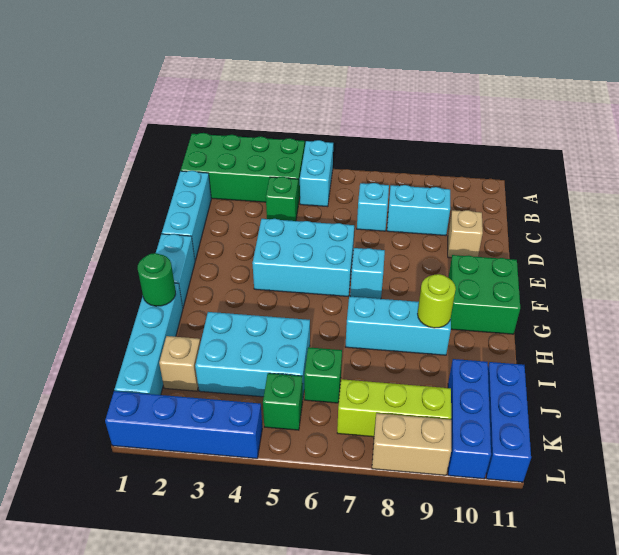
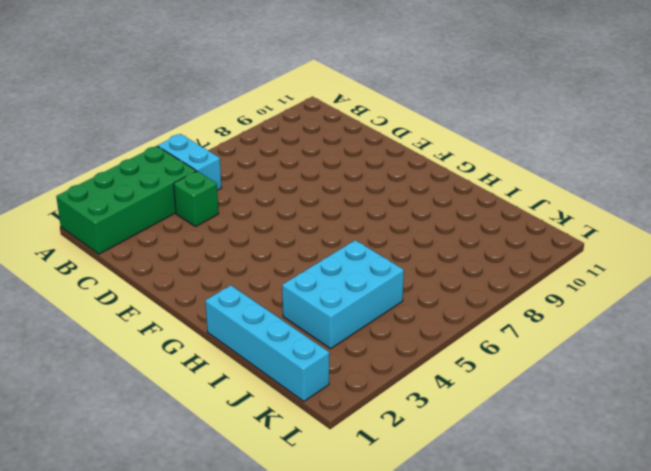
none -> cyan 1x3 brick [162,171,211,260]
none -> cyan 1x1 brick [357,183,389,231]
none -> cyan 1x2 brick [387,185,450,236]

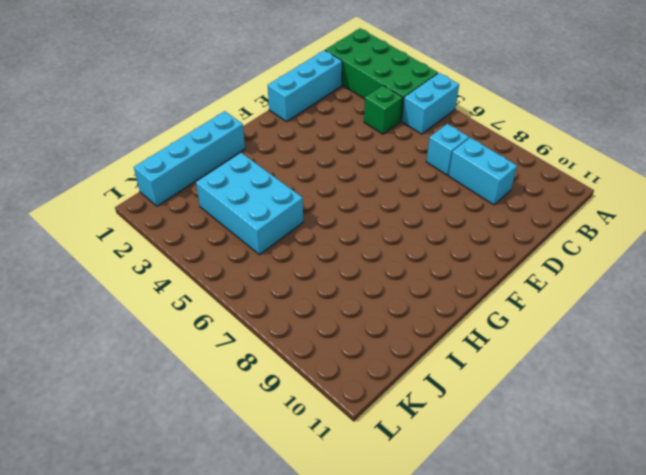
none -> tan 1x1 brick [448,210,483,258]
none -> cyan 2x3 brick [252,219,354,296]
none -> cyan 1x2 brick [156,234,195,307]

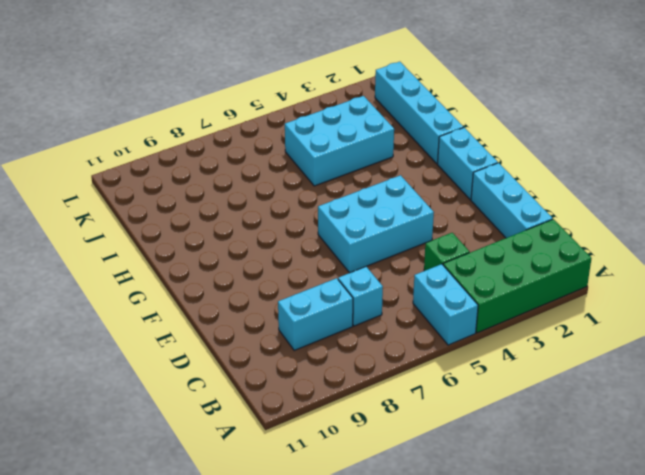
none -> tan 1x1 brick [448,210,483,258]
none -> cyan 1x1 brick [350,248,385,299]
none -> green 2x2 brick [448,255,520,334]

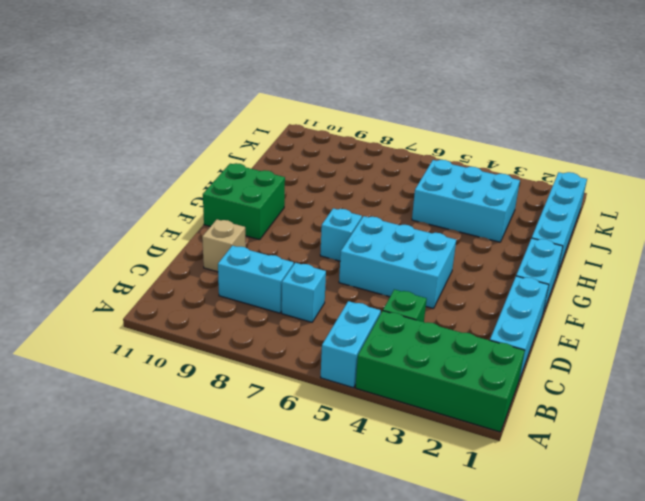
none -> cyan 1x3 brick [346,296,451,355]
none -> tan 1x1 brick [159,336,200,391]
none -> green 1x1 brick [304,347,342,403]

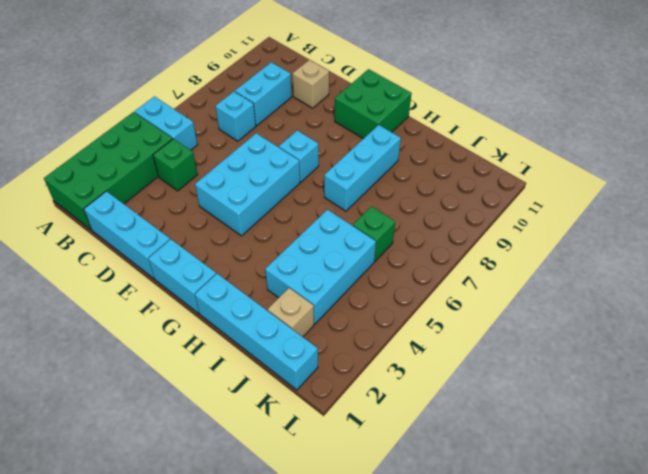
none -> blue 1x3 brick [448,359,491,479]
none -> blue 1x3 brick [486,362,531,482]
none -> green 1x1 brick [263,373,303,430]

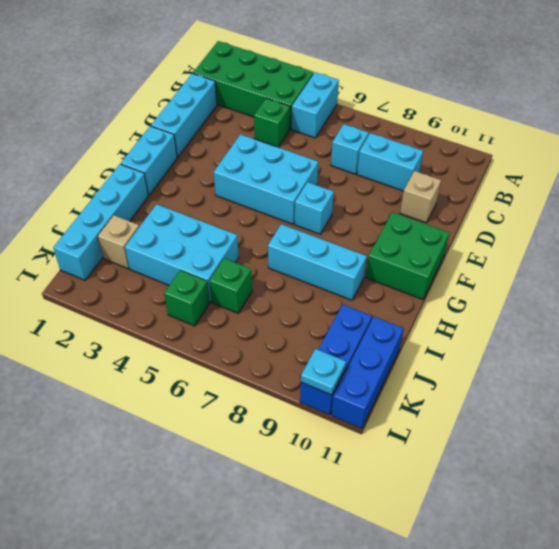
cyan 1x1 plate [301,349,346,395] -> none
none -> lime 1x3 brick [337,379,451,437]
none -> blue 1x4 brick [105,391,262,459]
none -> tan 1x2 brick [372,413,451,475]

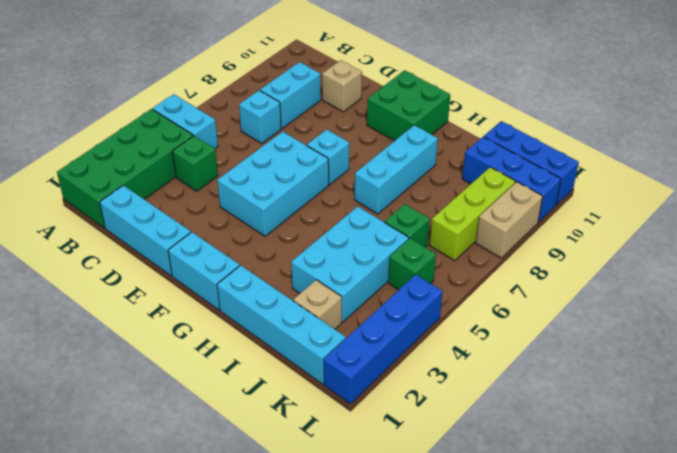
none -> green 1x1 round brick [138,253,176,306]
none -> lime 1x1 round brick [418,274,456,328]

